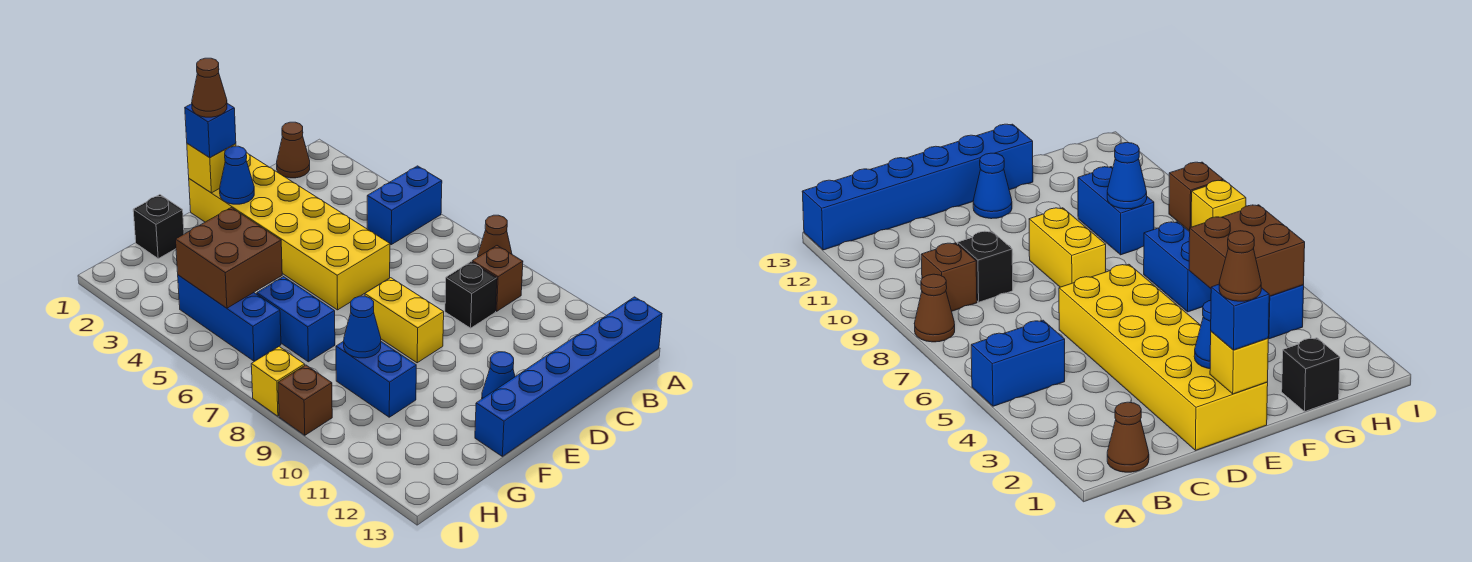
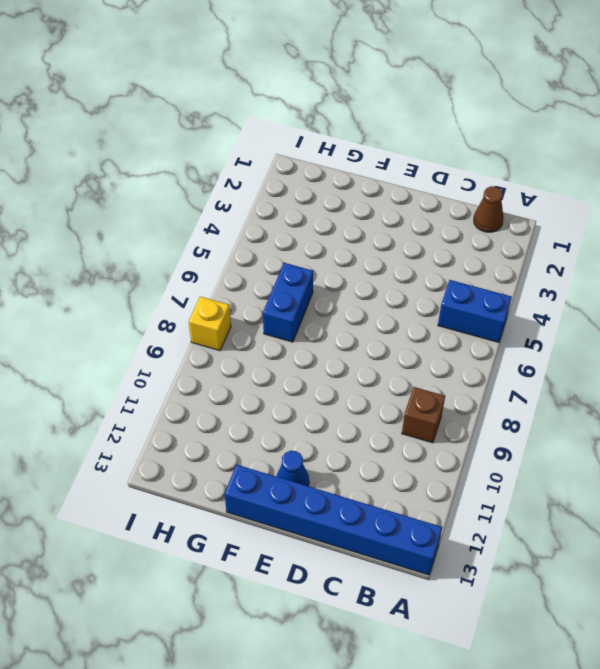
none -> brown 1x1 cone [478,215,512,257]
none -> black 1x1 brick [445,262,497,328]
none -> yellow 2x6 brick [189,153,390,310]

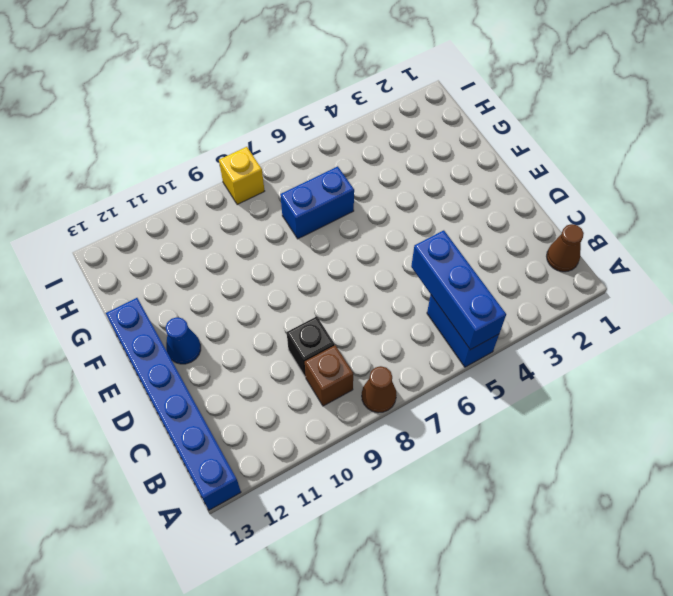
blue 1x3 brick [411,230,506,350] -> blue 1x3 brick turned to [178,275,281,361]
none -> yellow 2x6 brick [189,153,390,310]
none -> yellow 1x2 brick [365,278,444,363]
none -> black 1x1 brick [133,195,184,259]

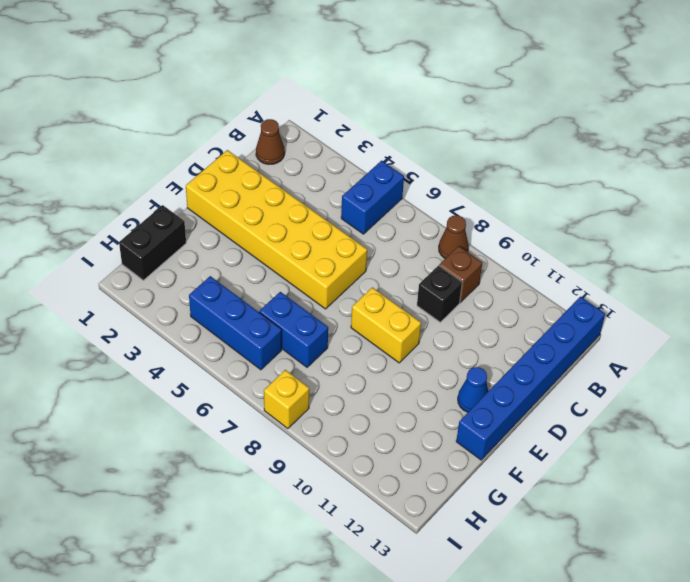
black 1x2 brick [119,205,186,280] -> black 1x1 brick [133,195,184,259]
none -> blue 1x2 brick [336,341,416,417]
none -> brown 1x1 brick [278,365,332,435]
none -> yellow 1x1 brick [187,144,236,193]

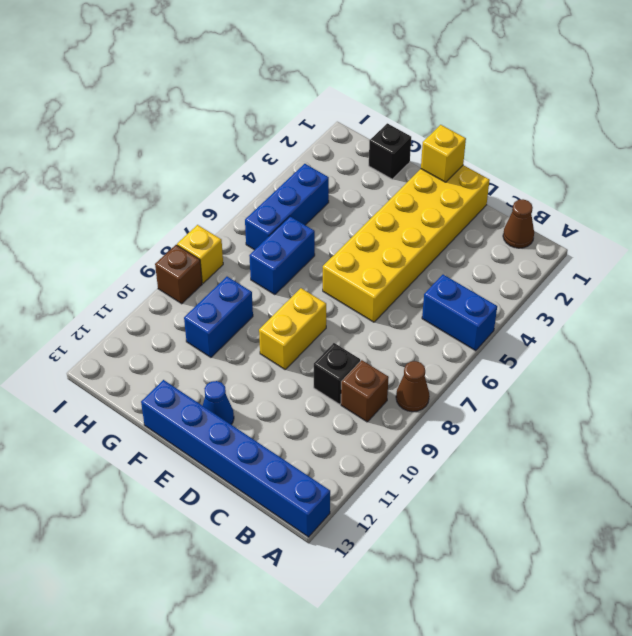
none -> blue 1x1 cone [220,146,254,204]
none -> brown 2x2 brick [176,207,282,308]
none -> blue 1x1 cone [344,296,381,358]

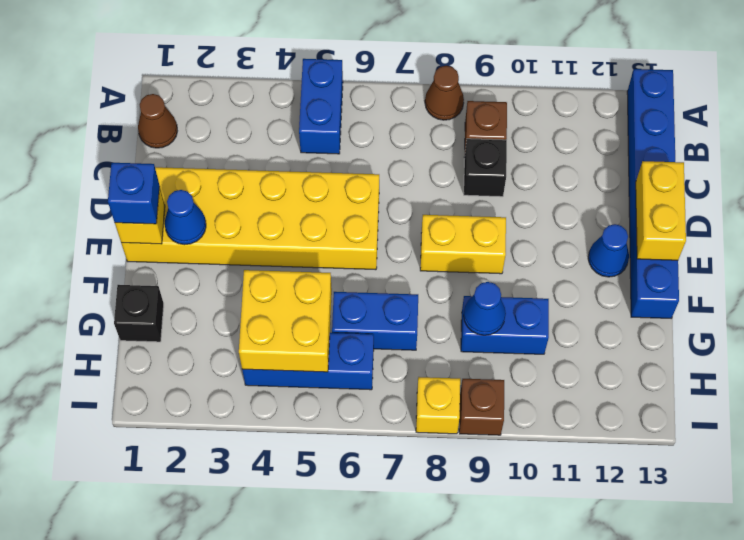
yellow 1x2 brick [636,161,686,260] -> none
yellow 2x2 brick [239,270,332,372] -> brown 2x2 brick [176,207,282,308]
none -> brown 1x1 cone [192,58,227,117]

